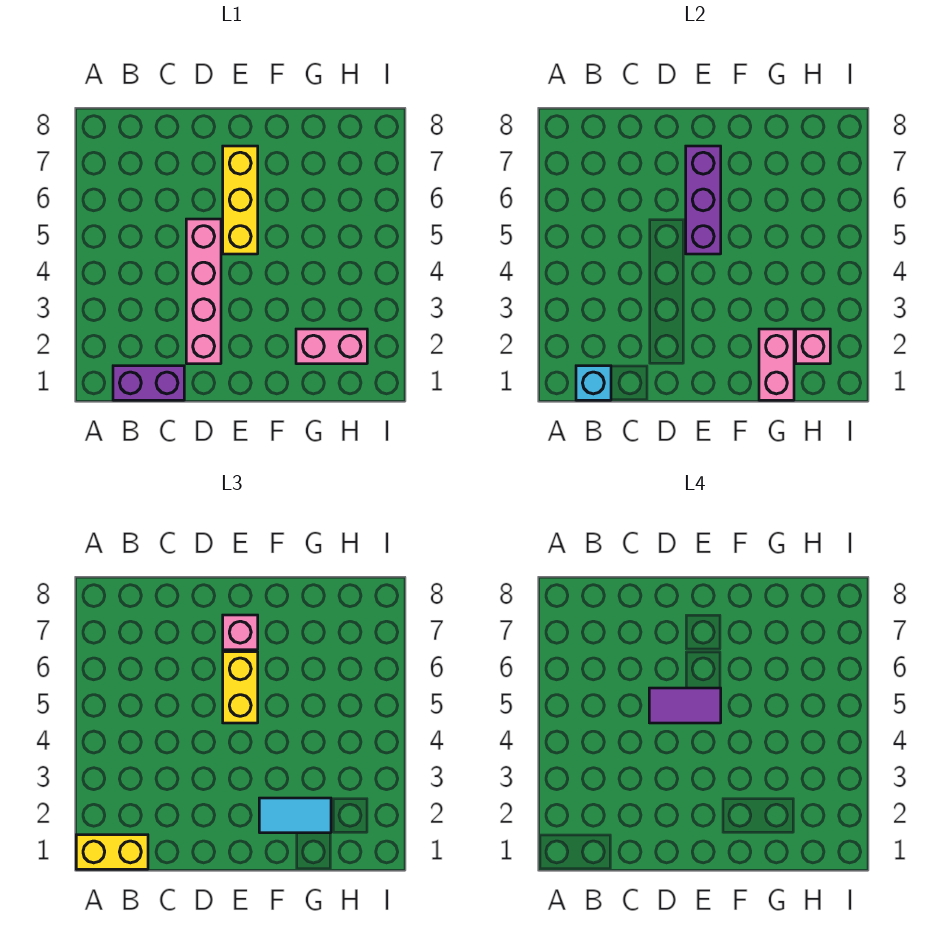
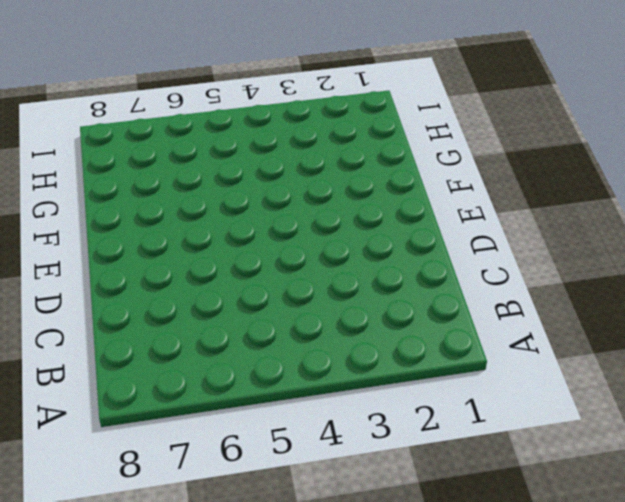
none -> purple 1x2 brick [113,366,184,400]
none -> pink 1x4 brick [186,219,221,364]
none -> yellow 1x3 brick [223,146,258,254]

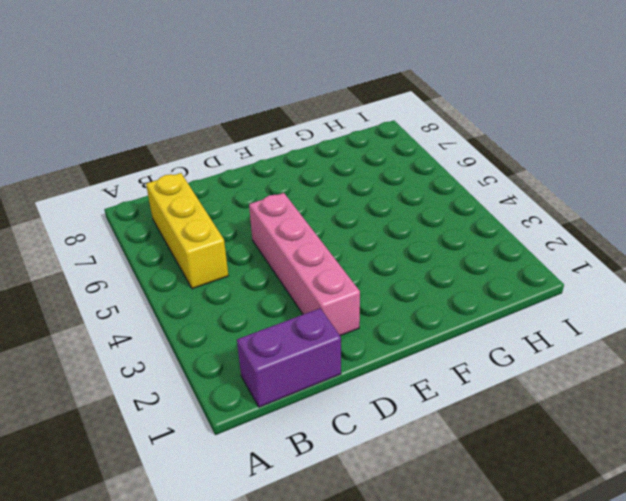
yellow 1x3 brick [146,173,228,289] -> yellow 1x3 brick moved to [223,146,258,254]
none -> pink 1x2 brick [296,329,367,364]
none -> cyan 1x1 brick [576,366,611,400]
none -> purple 1x3 brick [686,146,721,254]

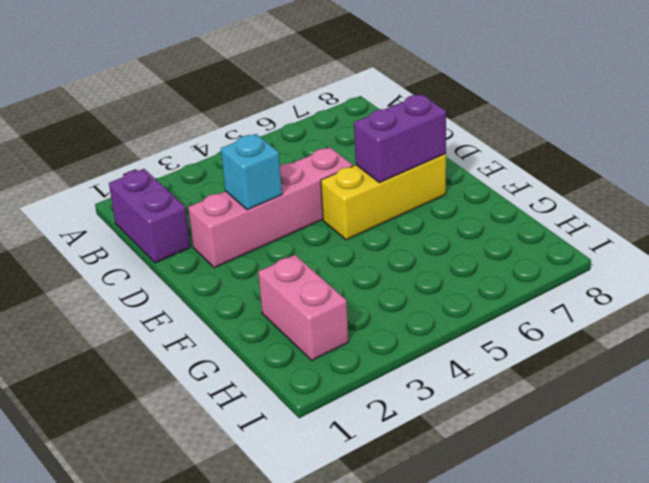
cyan 1x1 brick [221,134,282,210] -> cyan 1x1 brick moved to [576,366,611,400]
purple 1x2 brick [354,94,446,183] -> purple 1x3 brick [686,146,721,254]
none -> pink 1x2 brick [759,329,794,400]
none -> pink 1x1 brick [796,329,830,364]
none -> yellow 1x2 brick [76,835,148,869]

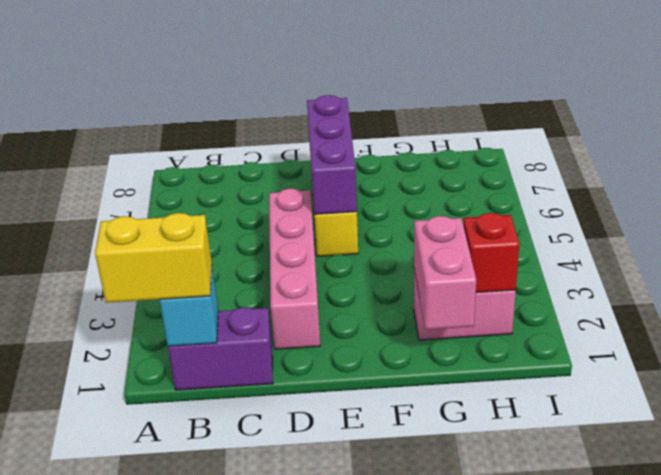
red 1x1 brick [463,213,519,293] -> pink 1x1 brick [796,329,830,364]
none -> yellow 1x2 brick [223,652,258,723]
none -> pink 1x1 brick [223,615,258,650]
none -> cyan 1x2 tile [259,798,331,833]

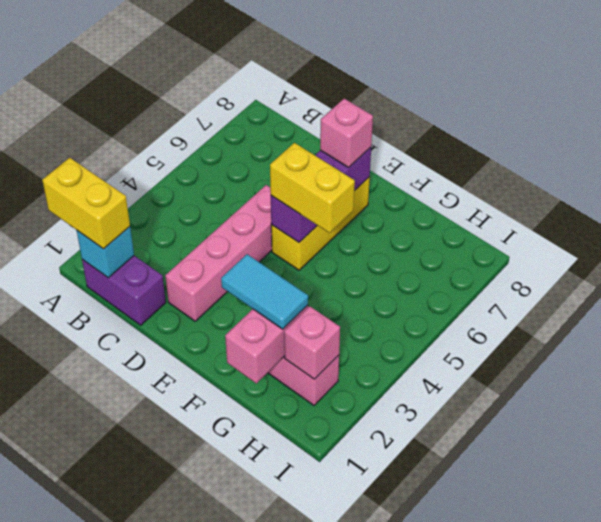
yellow 1x2 brick [270,143,355,233] -> yellow 1x2 brick turned to [223,652,258,723]
none -> purple 1x2 tile [649,688,721,723]

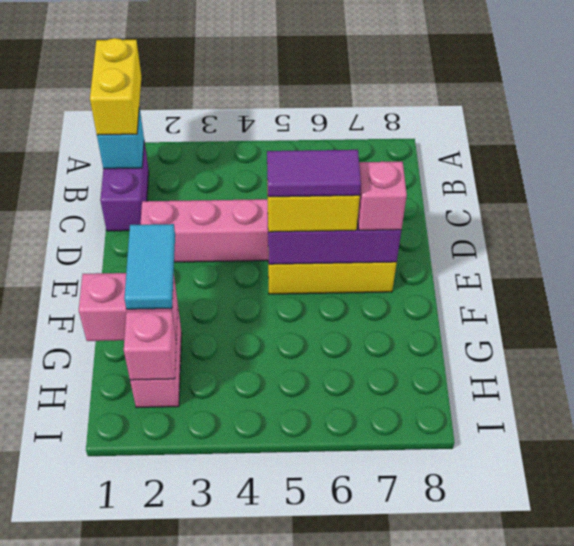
purple 1x2 tile [267,150,361,197] -> purple 1x2 tile turned to [649,688,721,723]

